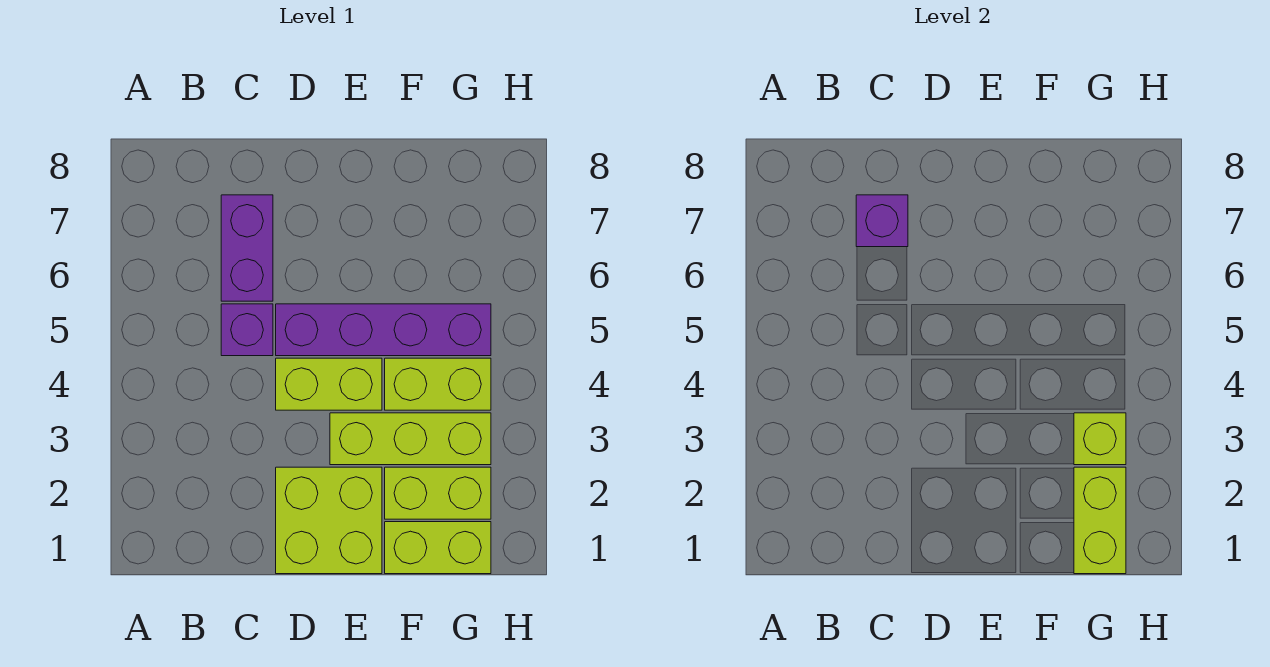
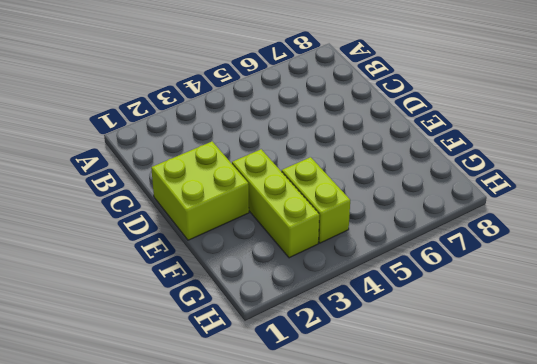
none -> purple 1x1 brick [221,304,273,356]
none -> purple 1x2 brick [221,195,273,301]
none -> lime 1x2 brick [276,358,382,410]

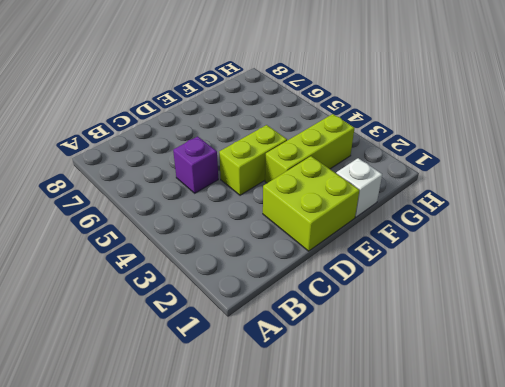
white 1x1 brick [336,158,382,217] -> lime 1x2 brick [385,522,491,574]
none -> purple 1x2 brick [221,195,273,301]
none -> purple 1x4 brick [276,304,491,356]
none -> lime 1x2 brick [385,467,491,519]

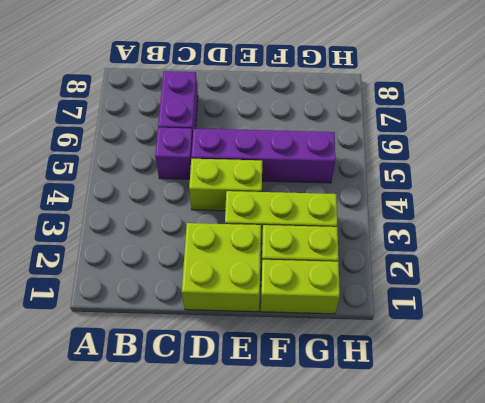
none -> lime 1x2 brick [385,358,491,410]
none -> purple 1x1 brick [856,195,908,247]
none -> lime 1x2 brick [1074,467,1126,574]

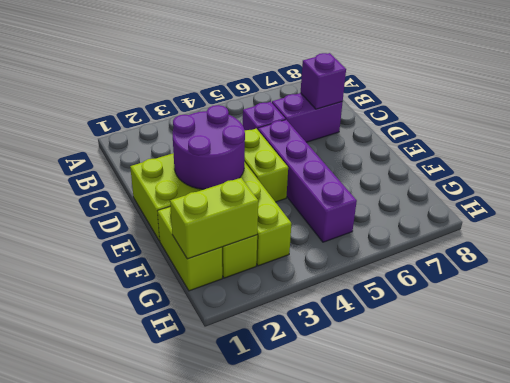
purple 2x2 round brick [173,105,245,189] -> none
none -> lime 1x2 brick [385,358,491,410]
none -> lime 1x1 brick [1074,413,1126,465]

